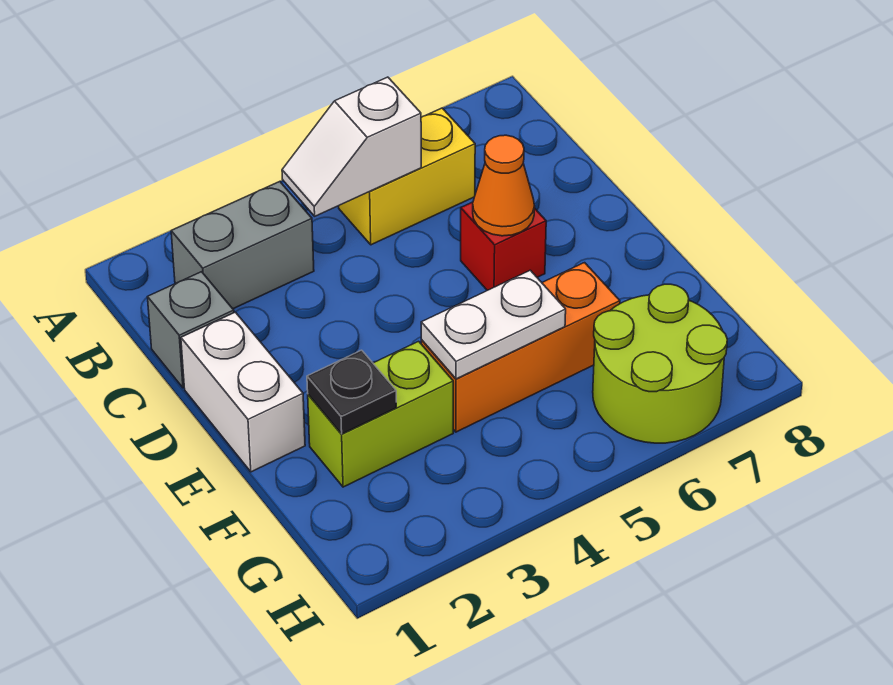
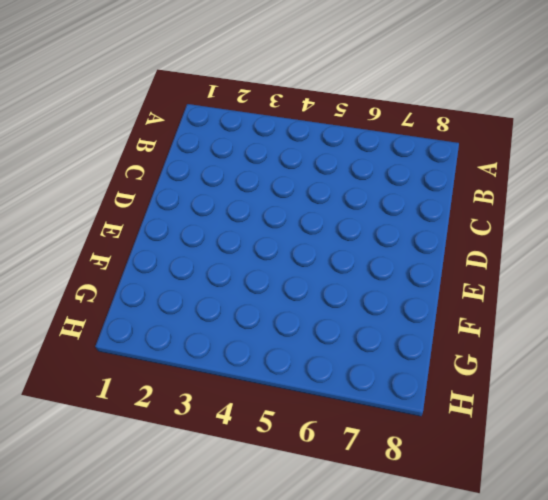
none -> grey 1x2 brick [171,181,314,309]
none -> yellow 1x2 brick [339,108,475,245]
none -> grey 1x1 brick [148,272,234,388]

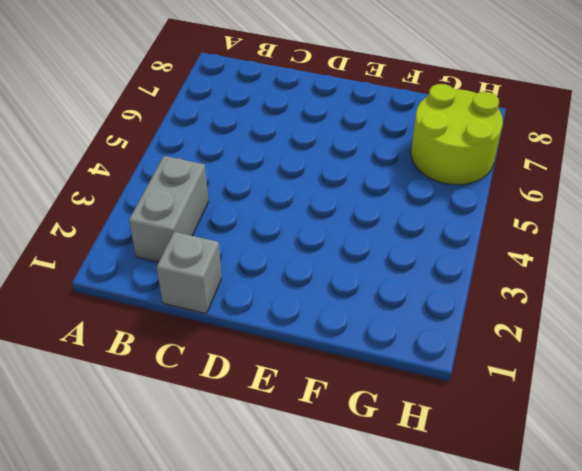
none -> yellow 1x2 brick [339,108,475,245]
none -> white 1x2 brick [181,312,305,472]
none -> red 1x1 brick [461,202,546,290]

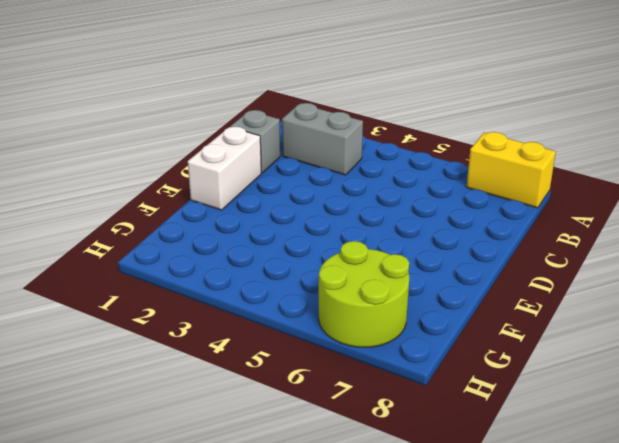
yellow 1x2 brick [467,132,556,208] -> yellow 1x2 brick moved to [339,108,475,245]
none -> red 1x1 brick [461,202,546,290]
none -> lime 1x2 brick [308,341,453,487]
none -> orange 1x3 brick [421,263,620,432]

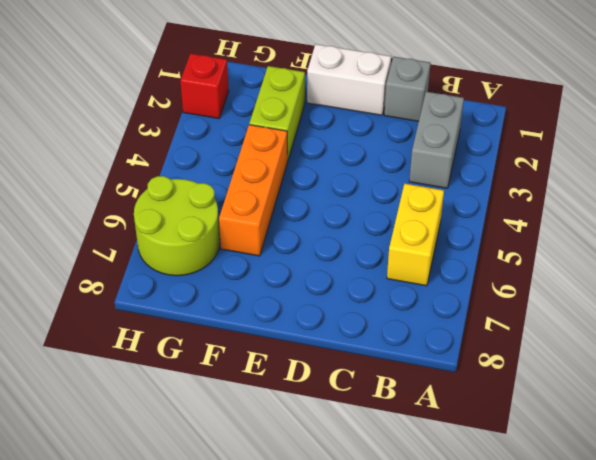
red 1x1 brick [180,53,229,119] -> red 1x1 brick moved to [461,202,546,290]
none -> white 1x2 slope [282,77,421,216]
none -> orange 1x1 cone [473,135,535,236]
none -> black 1x1 plate [307,350,396,434]

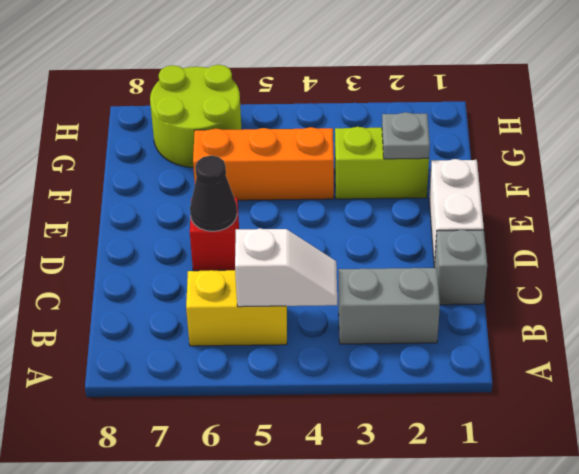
black 1x1 cone [190,155,237,231] -> orange 1x1 cone [473,135,535,236]
grey 1x1 plate [382,112,430,159] -> black 1x1 plate [307,350,396,434]
none -> white 1x2 plate [421,270,566,379]

